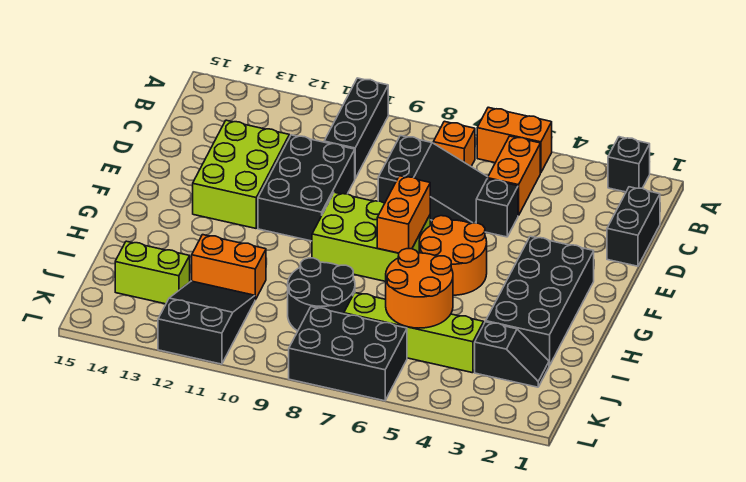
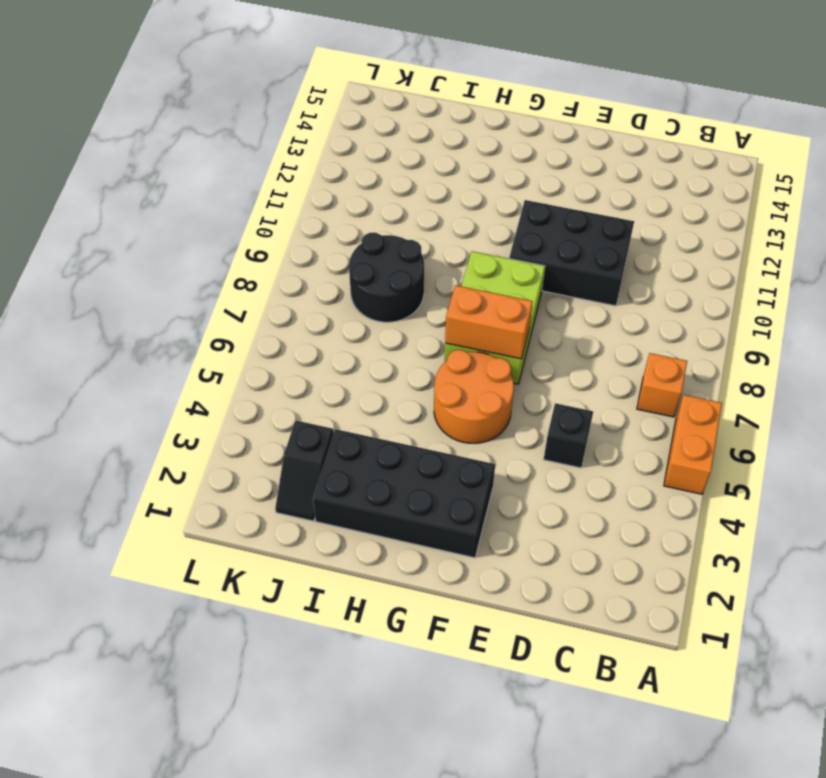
none -> black 1x1 brick [608,137,650,192]
none -> black 1x3 brick [324,78,388,178]
none -> orange 1x2 brick [488,136,540,216]

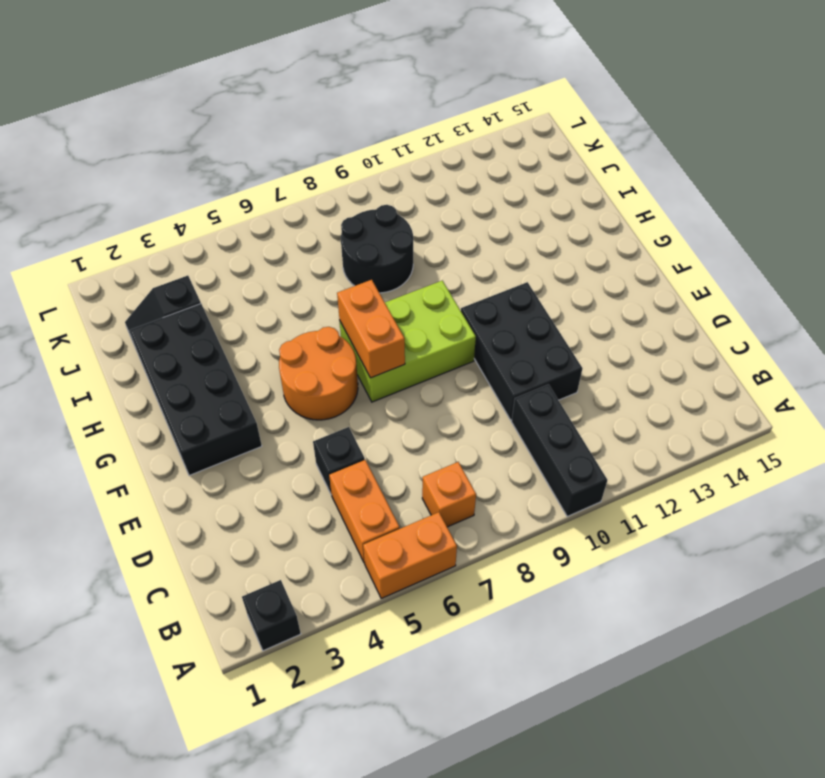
none -> black 1x2 brick [607,187,660,266]
none -> black 2x3 slope [378,136,488,224]
none -> lime 2x3 brick [193,120,289,228]

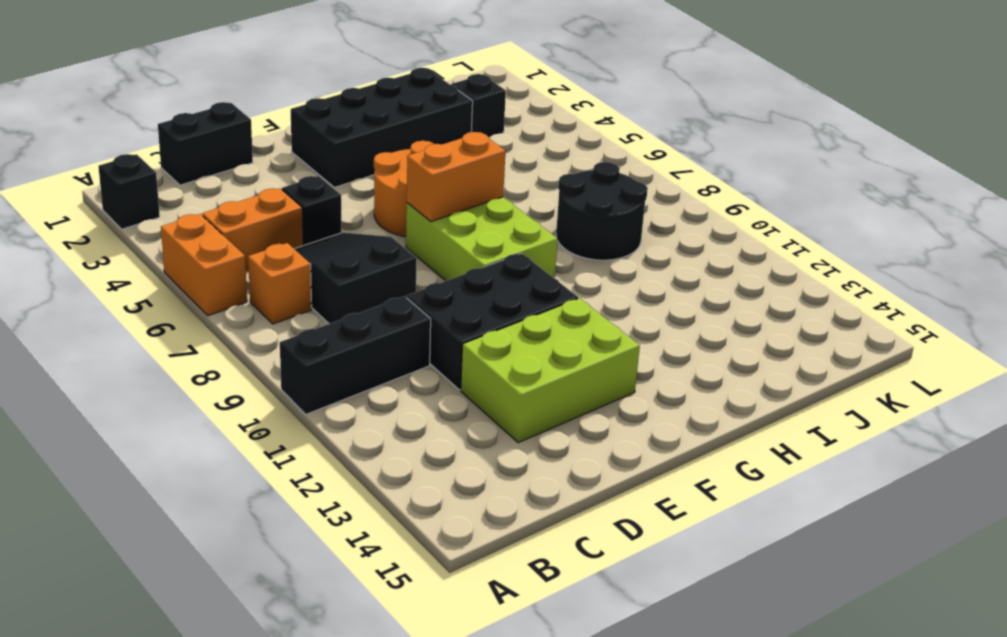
none -> orange 1x2 brick [192,235,266,300]
none -> lime 1x4 brick [344,293,484,373]
none -> black 2x3 slope [158,281,255,364]

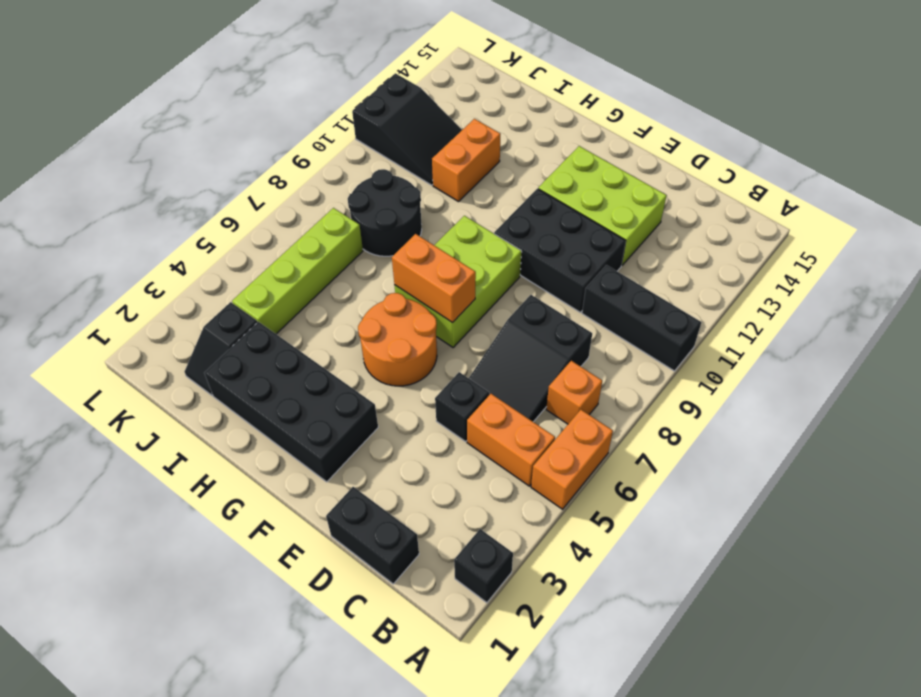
none -> lime 1x2 brick [115,241,190,304]
none -> black 2x3 brick [289,307,407,401]
none -> orange 2x2 round brick [386,249,453,328]

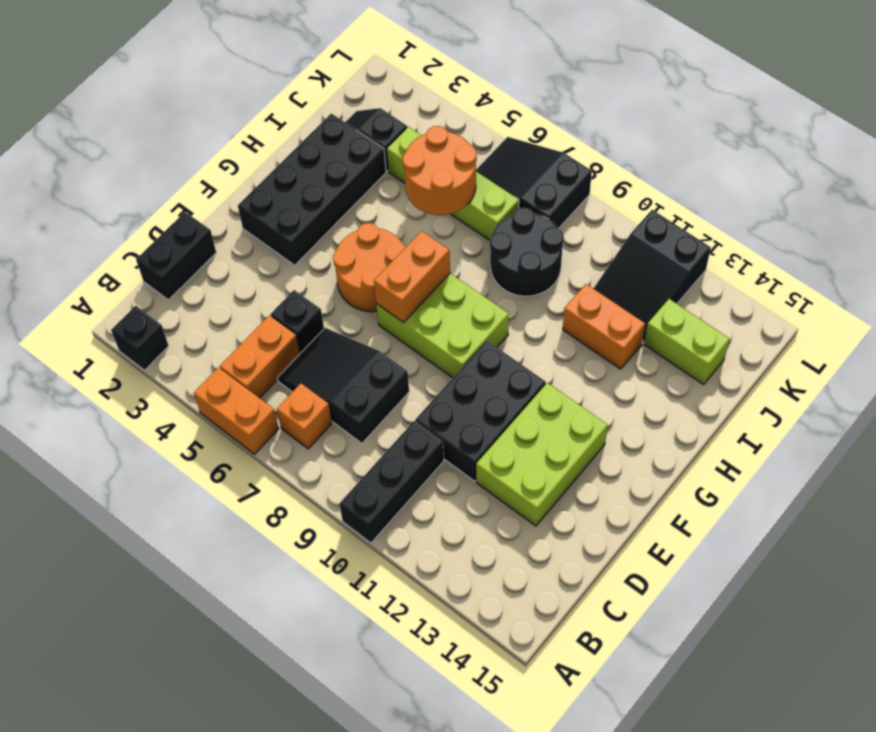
black 2x3 slope [476,137,592,229] -> black 2x3 brick [289,307,407,401]

